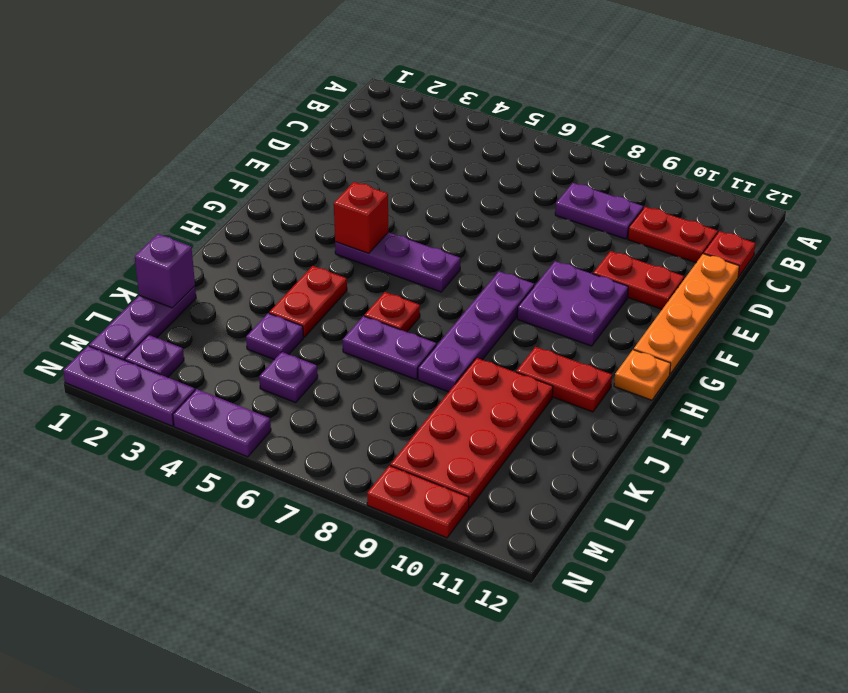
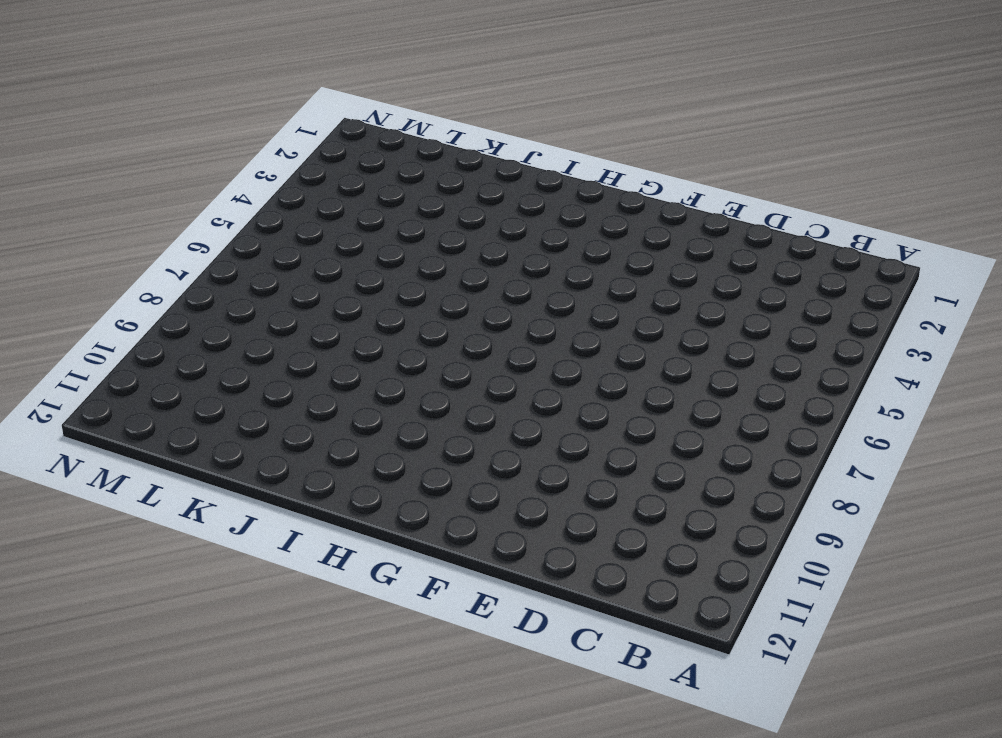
none -> purple 1x2 plate [555,183,643,239]
none -> red 1x2 plate [628,207,718,263]
none -> red 1x1 plate [704,231,756,277]

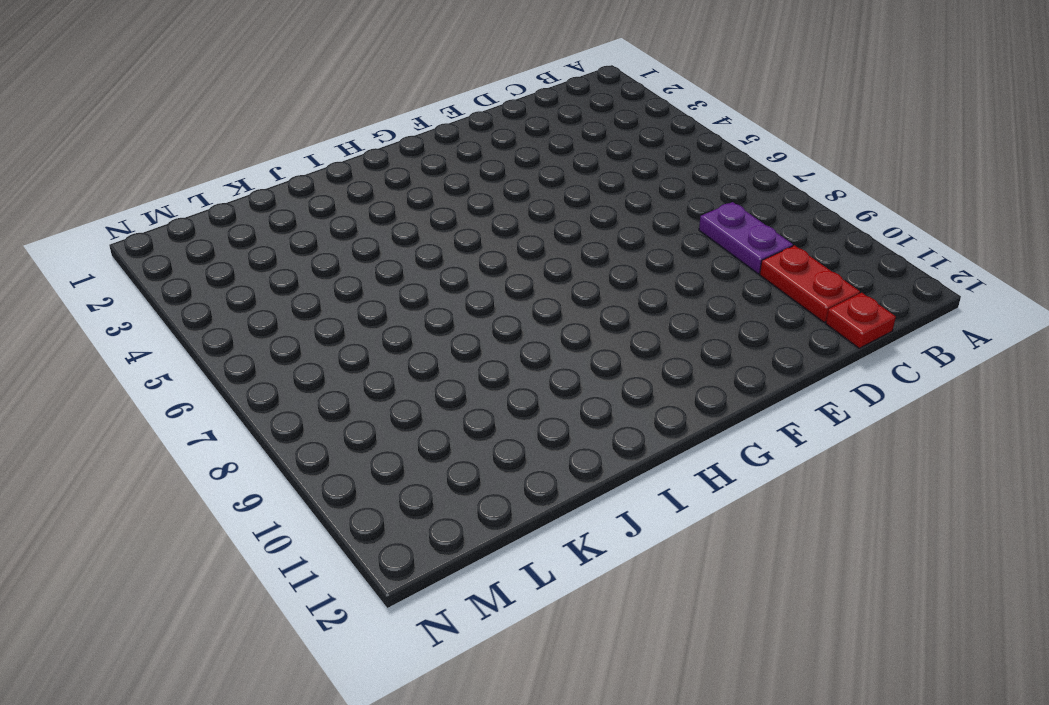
none -> orange 1x4 plate [634,254,739,374]
none -> red 1x2 plate [593,251,684,309]
none -> purple 2x2 plate [517,261,628,346]

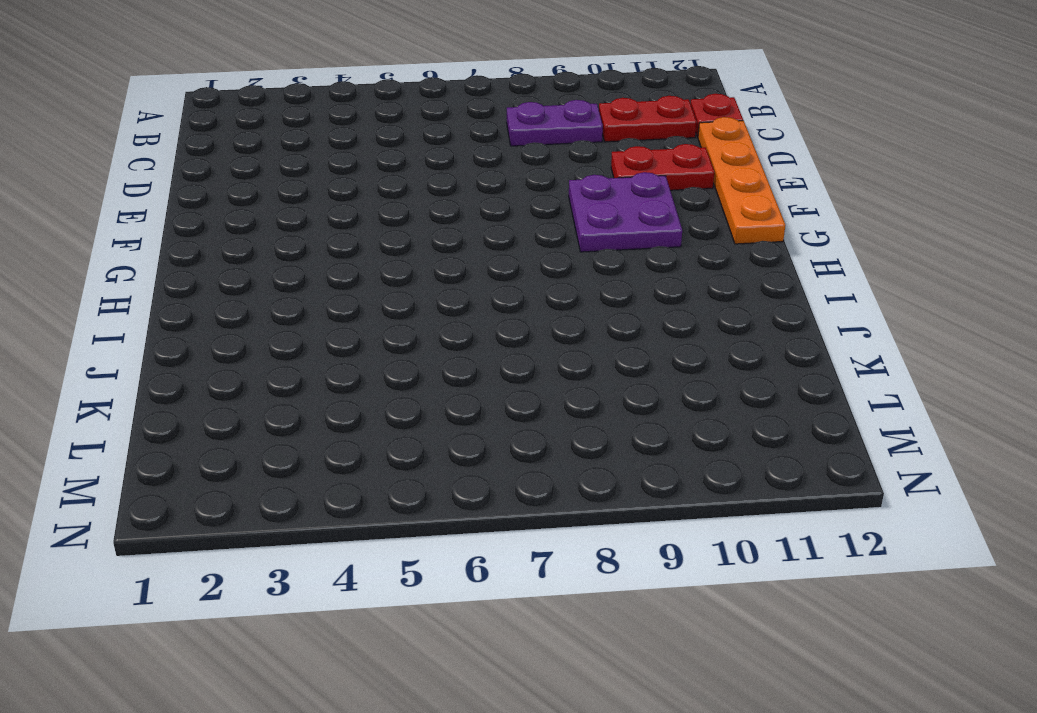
none -> purple 1x3 plate [335,232,460,292]
none -> purple 1x4 plate [418,271,534,392]
none -> orange 1x1 plate [614,350,671,400]

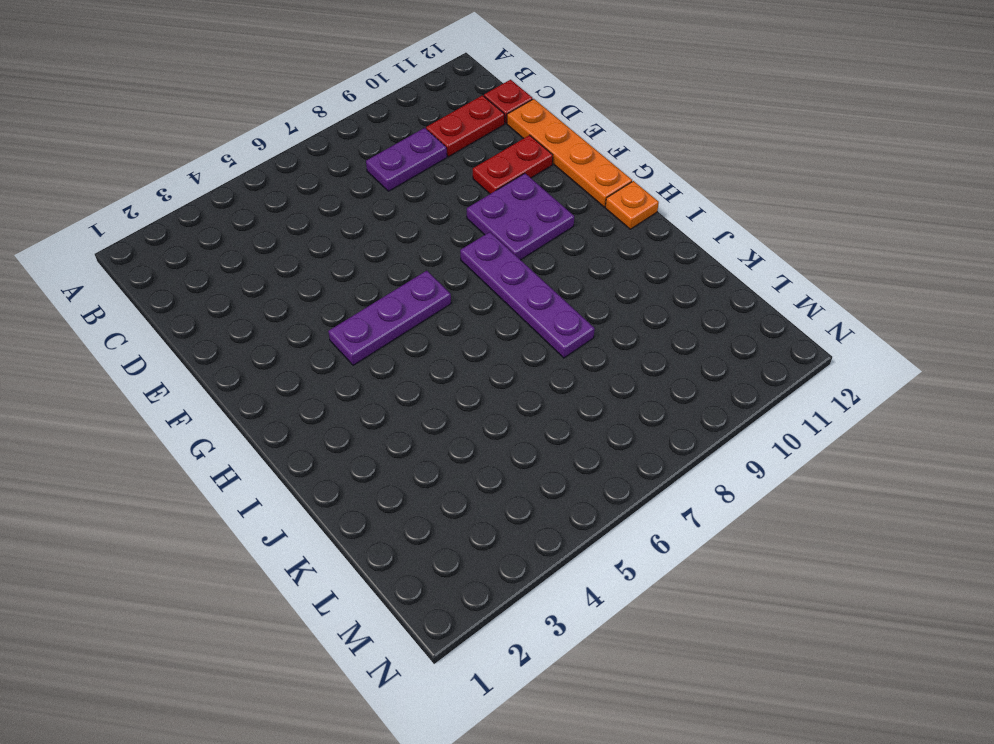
none -> red 1x2 plate [269,266,347,337]
none -> red 1x1 plate [364,292,420,332]
none -> red 1x2 plate [516,347,612,412]

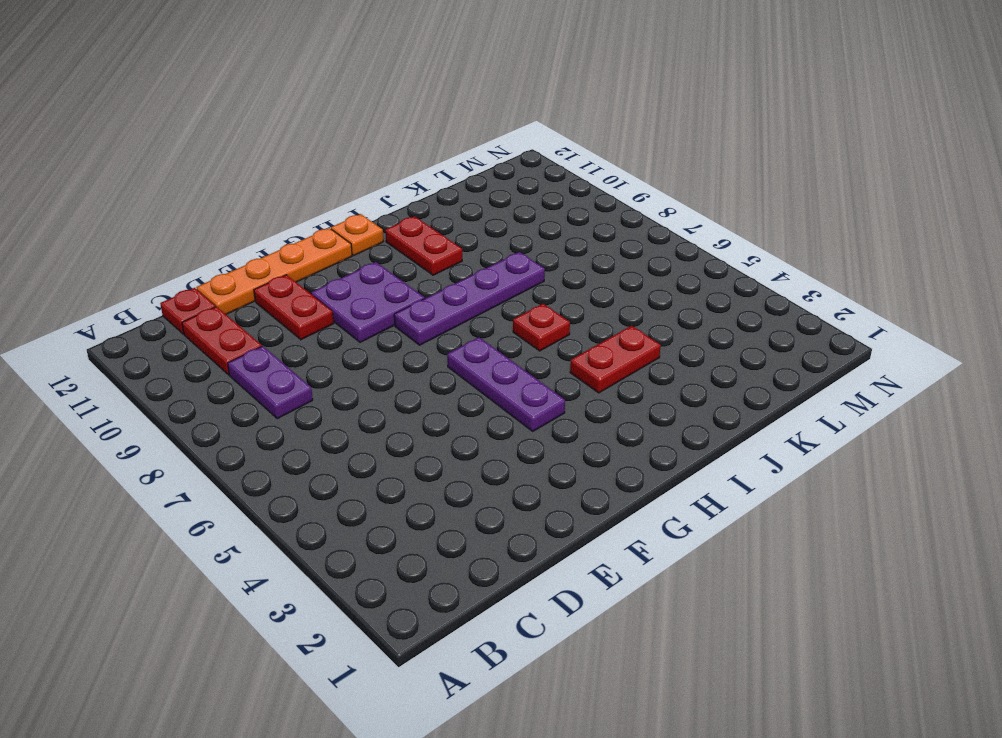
none -> purple 1x2 plate [343,316,436,379]
none -> red 2x4 plate [390,358,553,508]
none -> purple 1x3 plate [89,286,196,360]

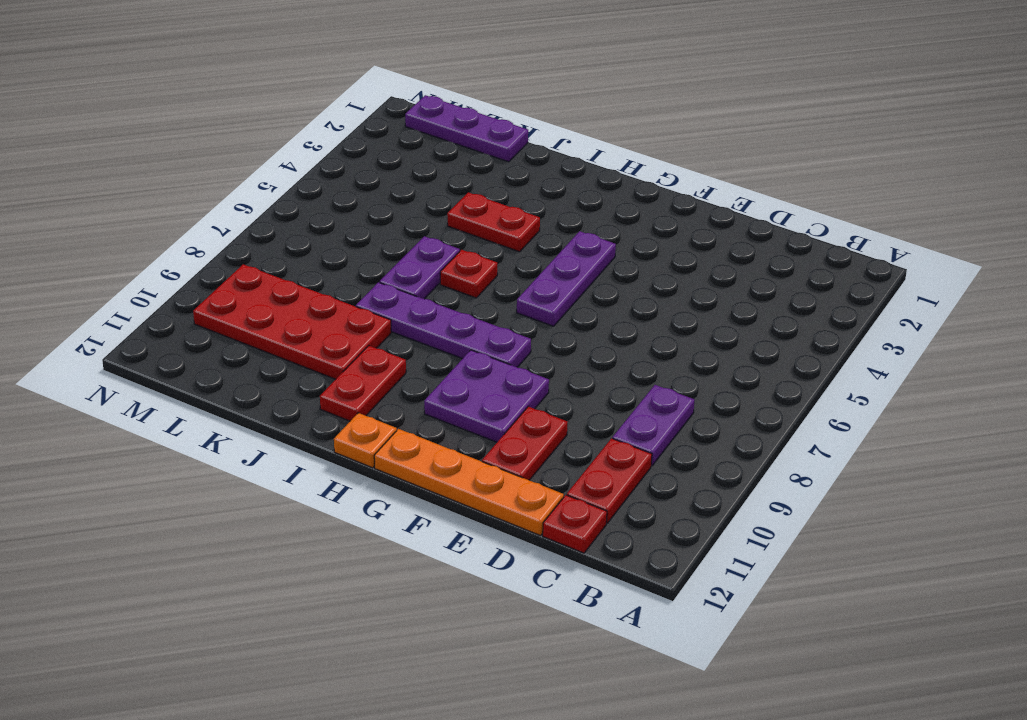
none -> purple 1x1 plate [246,313,303,360]
none -> purple 1x1 plate [259,352,318,403]
none -> purple 1x1 plate [125,335,184,377]

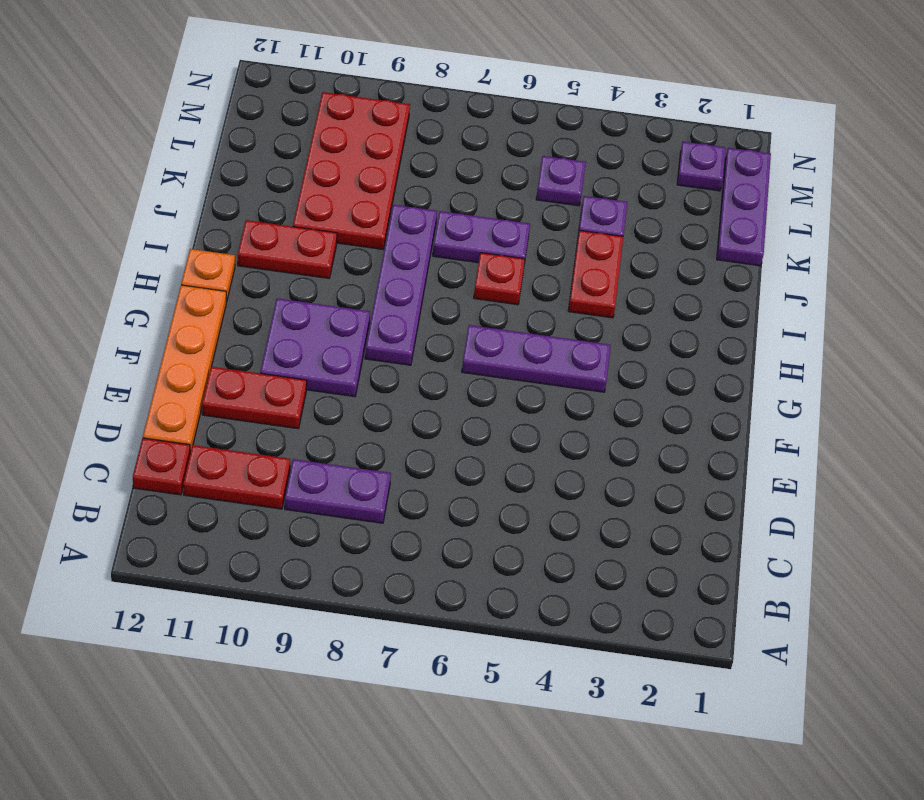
none -> purple 1x3 plate [63,346,195,426]
none -> purple 1x2 plate [173,389,271,457]
none -> red 1x2 plate [367,466,469,538]

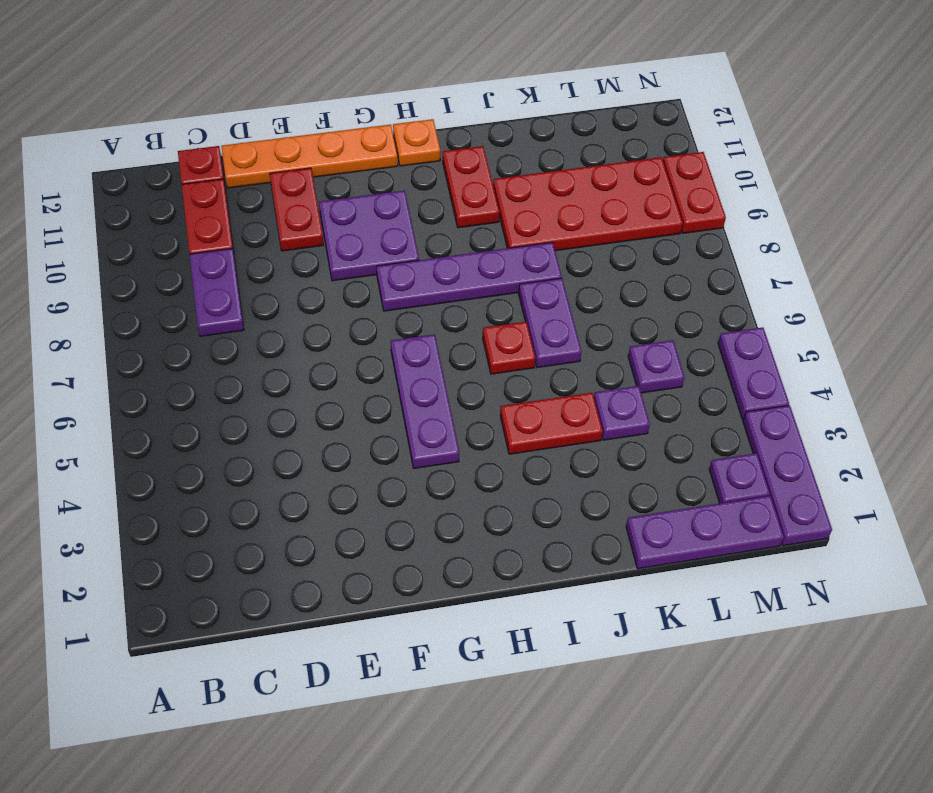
none -> red 1x1 brick [334,182,388,254]
none -> purple 1x1 brick [135,234,195,308]

